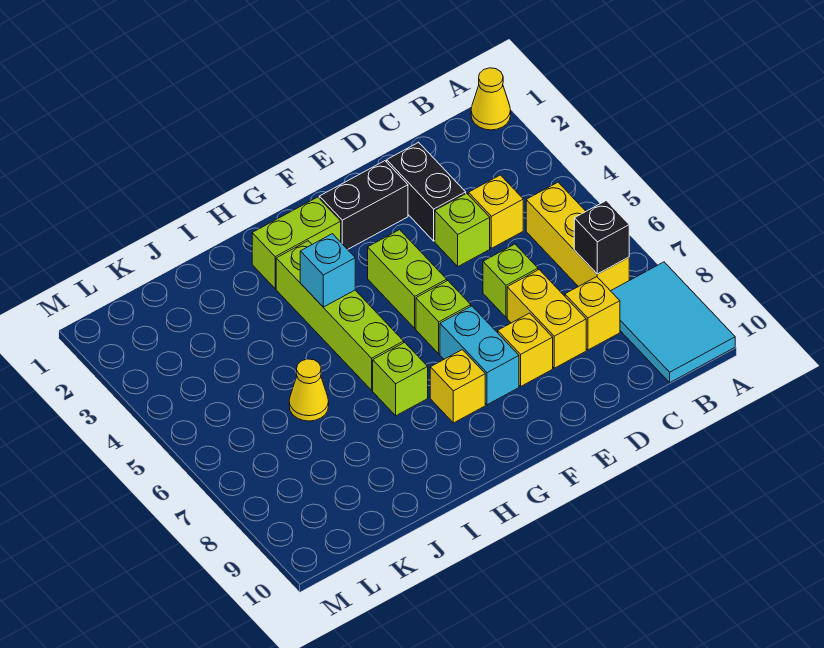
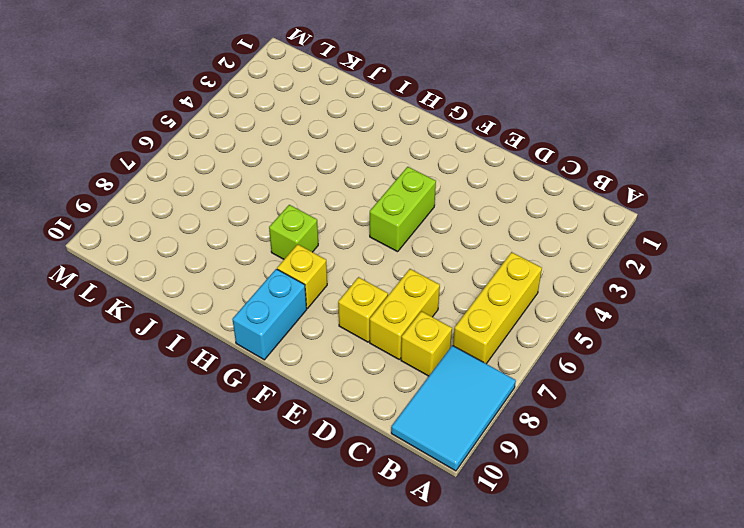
cyan 1x2 brick [232,269,307,360] -> cyan 1x2 brick moved to [440,306,519,405]
none -> yellow 1x1 cone [471,68,511,130]
none -> yellow 1x1 brick [468,175,523,248]
none -> black 1x2 brick [387,142,466,241]

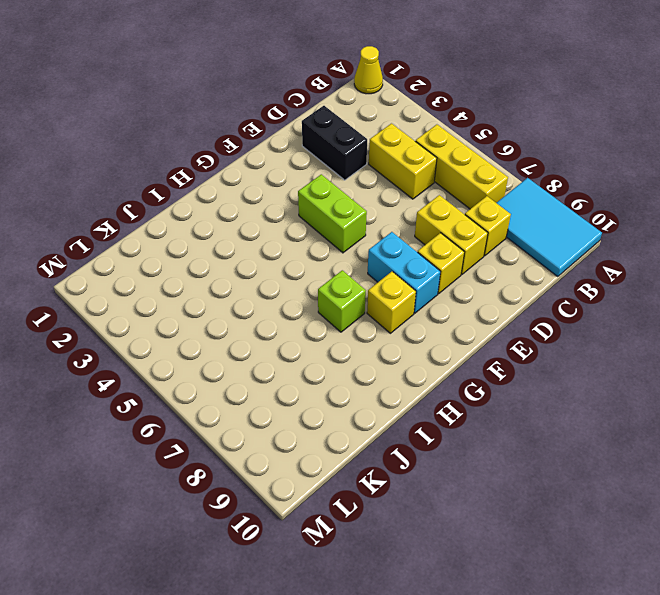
yellow 1x2 brick [369,124,437,199] -> yellow 1x1 brick [468,175,523,248]
none -> lime 1x1 brick [435,193,490,266]
none -> lime 1x1 brick [483,244,538,317]
none -> black 1x2 brick [319,161,408,249]

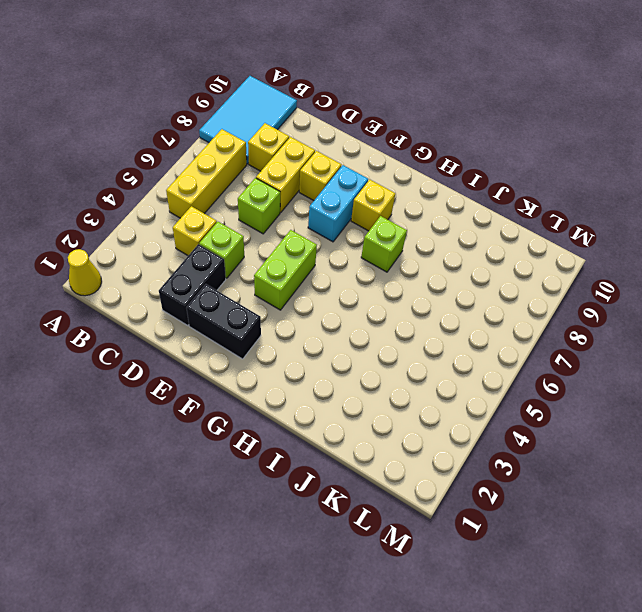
none -> lime 1x1 brick [416,281,471,354]
none -> lime 1x2 brick [252,197,341,289]
none -> lime 1x4 brick [276,241,404,390]

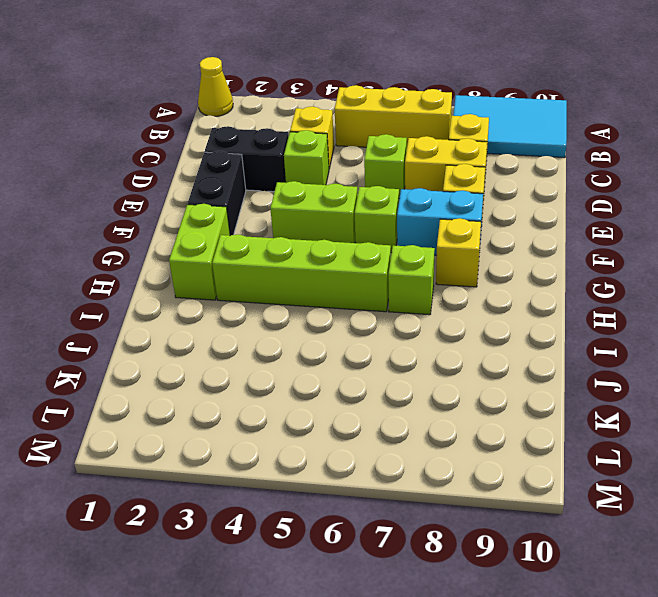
none -> yellow 1x1 cone [289,359,329,421]
none -> black 1x1 brick [574,201,629,274]
none -> cyan 1x1 brick [300,234,355,307]

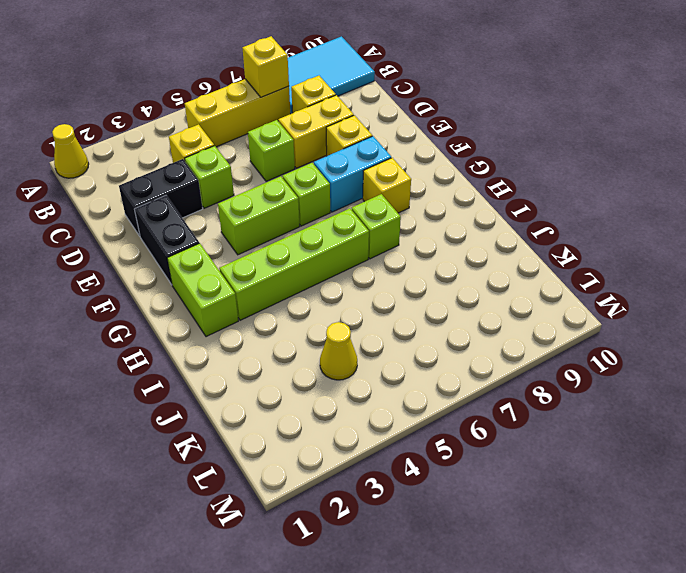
yellow 1x1 brick [242,36,289,97] -> black 1x1 brick [574,201,629,274]
yellow 1x1 cone [320,322,357,380] -> yellow 1x1 cone moved to [289,359,329,421]
none -> cyan 1x1 brick [300,234,355,307]

